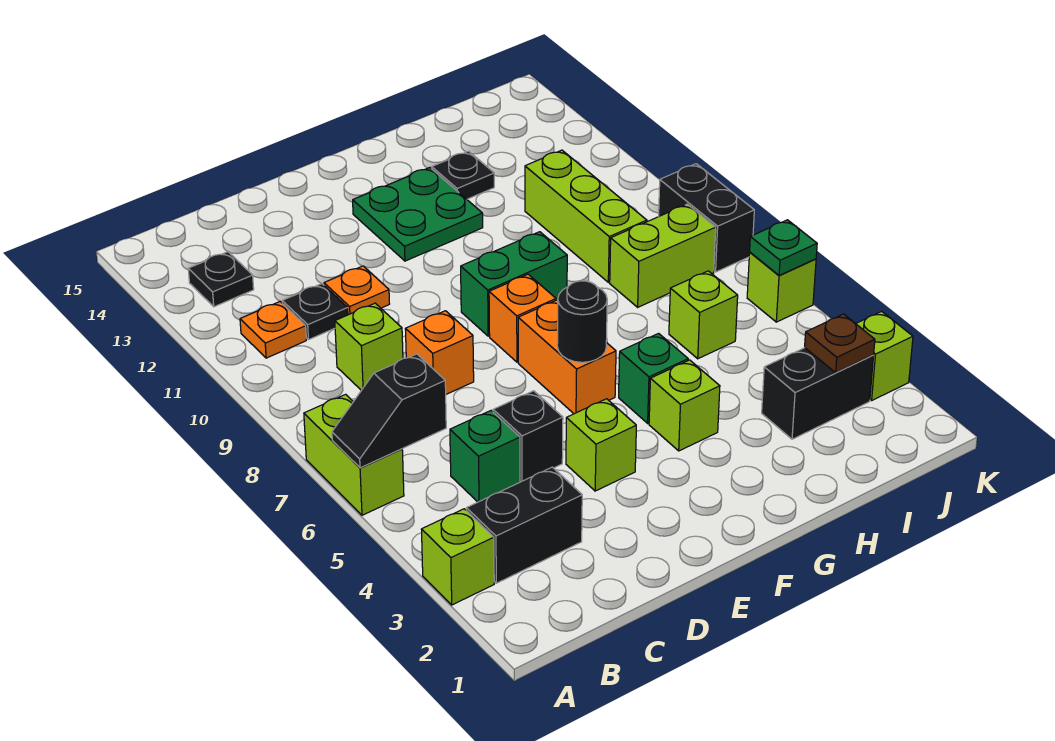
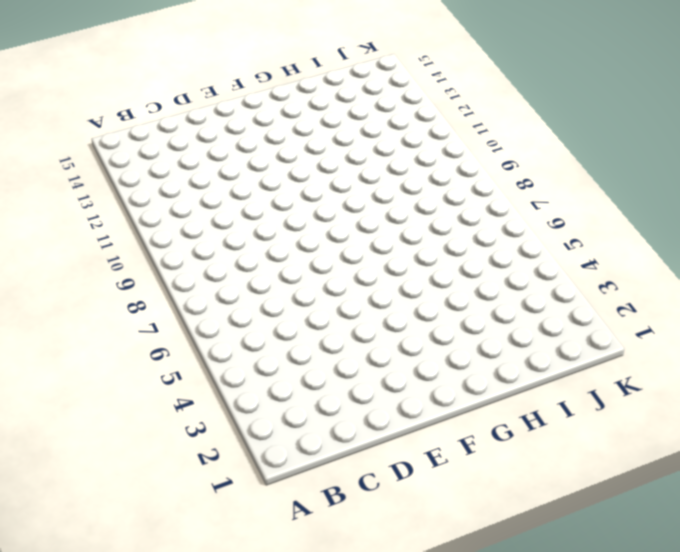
none -> lime 1x1 brick [421,509,494,605]
none -> lime 1x2 brick [304,394,404,515]
none -> black 1x2 brick [466,467,582,583]
none -> orange 1x1 plate [240,302,306,358]

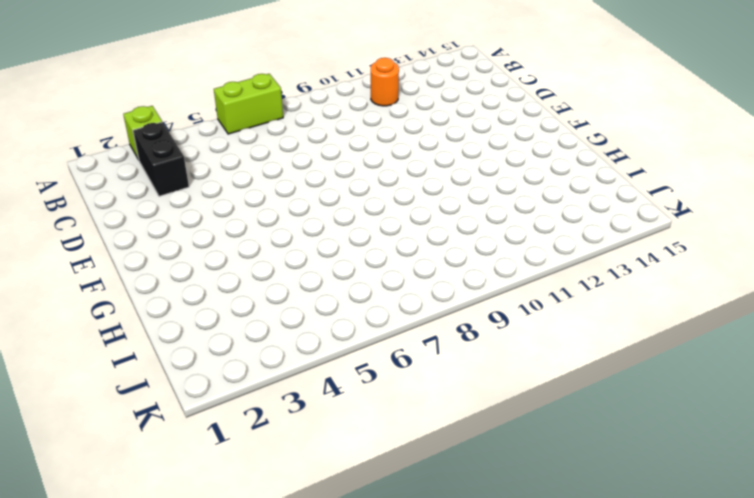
orange 1x1 round brick [371,58,399,106] -> orange 1x1 plate [240,302,306,358]
none -> black 1x1 plate [188,252,254,307]
none -> green 1x1 brick [450,411,520,502]
none -> lime 1x1 brick [335,303,403,390]
none -> black 1x1 plate [282,284,348,340]

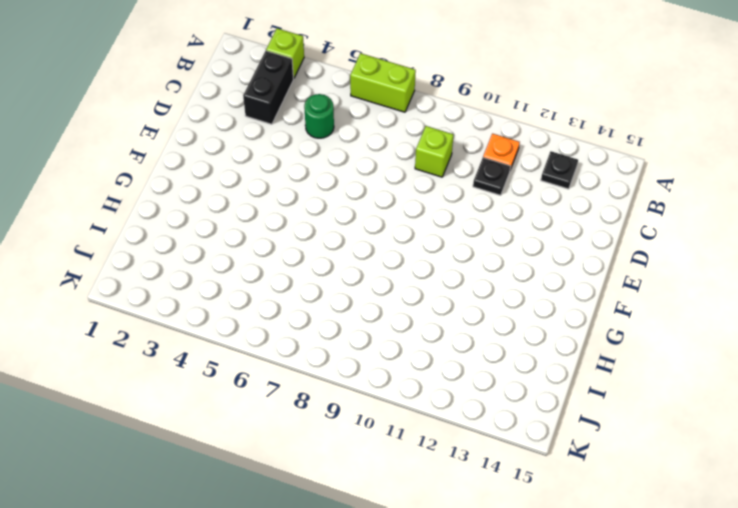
green 1x1 round brick [304,94,334,138] -> green 1x1 brick [450,411,520,502]
none -> black 1x1 brick [493,391,563,482]
none -> orange 1x1 brick [405,311,474,394]
none -> orange 1x1 plate [324,266,389,315]
none -> lime 1x1 brick [566,399,636,491]

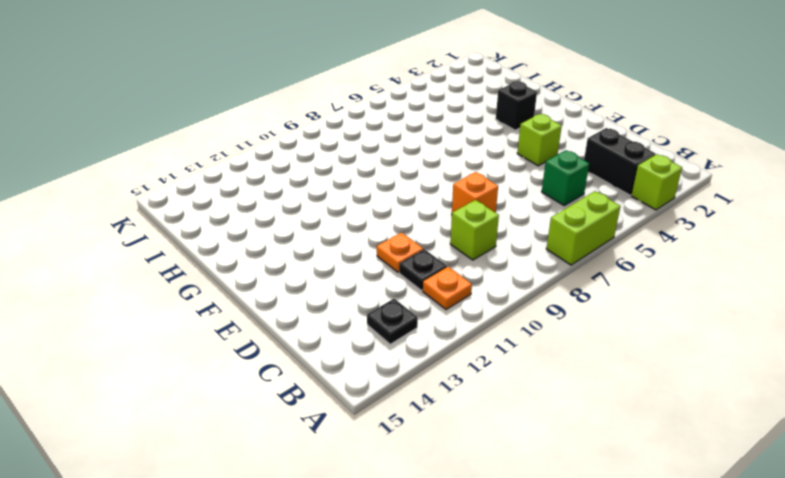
black 1x1 brick [496,81,537,130] -> black 1x1 brick moved to [493,391,563,482]
none -> orange 1x2 brick [518,300,616,414]
none -> orange 1x1 brick [489,274,556,362]
none -> green 1x2 brick [461,232,567,336]
none -> green 2x2 plate [353,168,483,261]

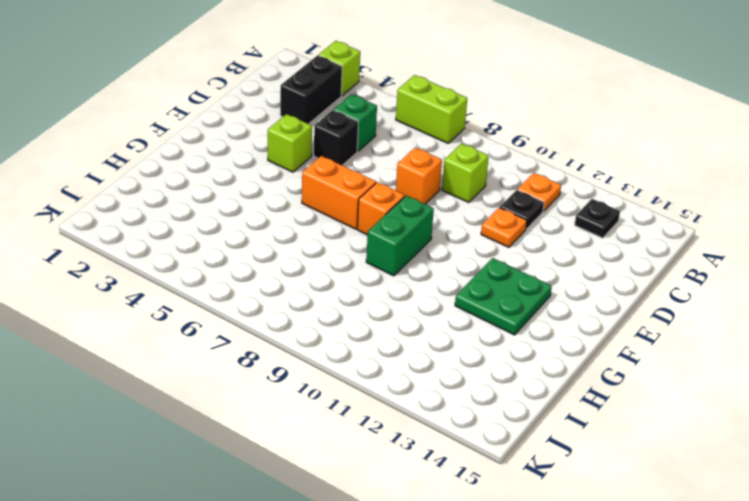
none -> lime 1x1 brick [649,360,720,451]
none -> green 1x1 brick [619,334,688,423]
none -> black 1x1 plate [432,151,494,199]
none -> black 1x2 brick [762,348,874,439]

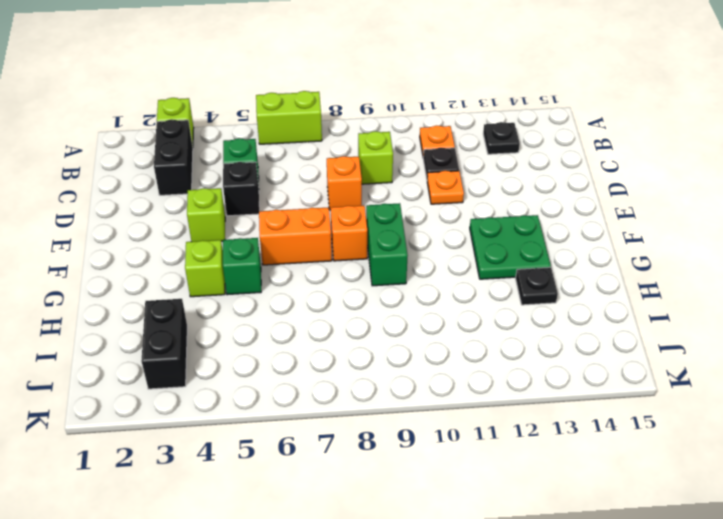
none -> lime 1x1 brick [669,271,738,359]
none -> lime 1x2 brick [610,204,716,307]
none -> lime 1x3 brick [525,150,647,282]
none -> lime 1x1 brick [856,311,913,400]

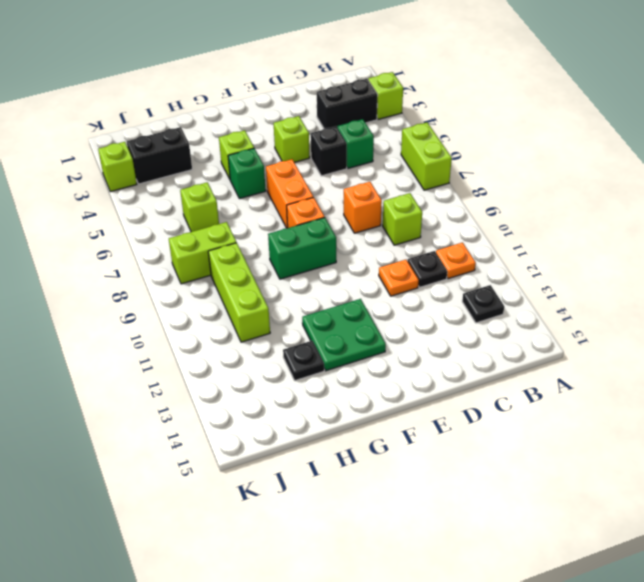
none -> lime 1x1 brick [747,252,816,322]
none -> black 1x2 brick [659,164,754,272]
none -> black 1x2 slope [332,354,446,468]
none -> black 1x1 round brick [557,281,607,362]

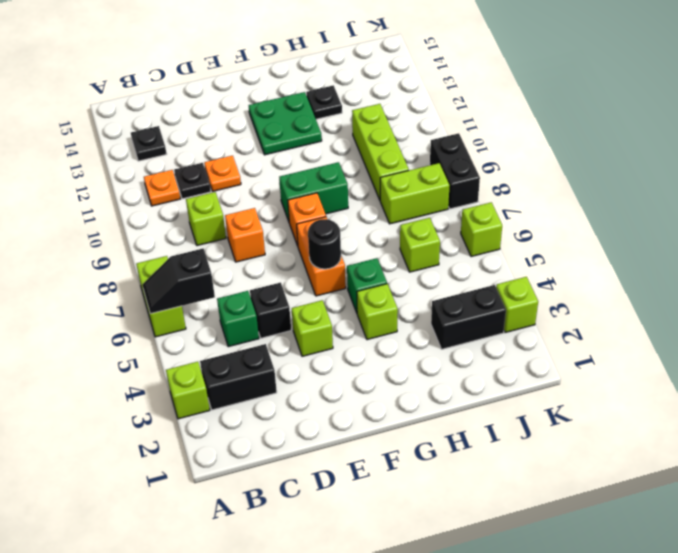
none -> brown 1x1 plate [805,314,875,373]
none -> green 1x1 plate [750,220,817,275]

